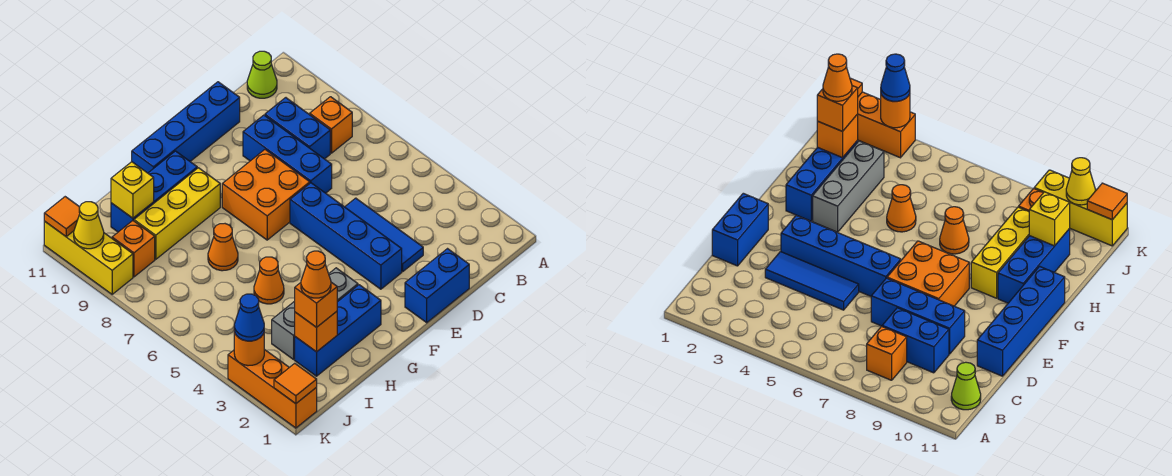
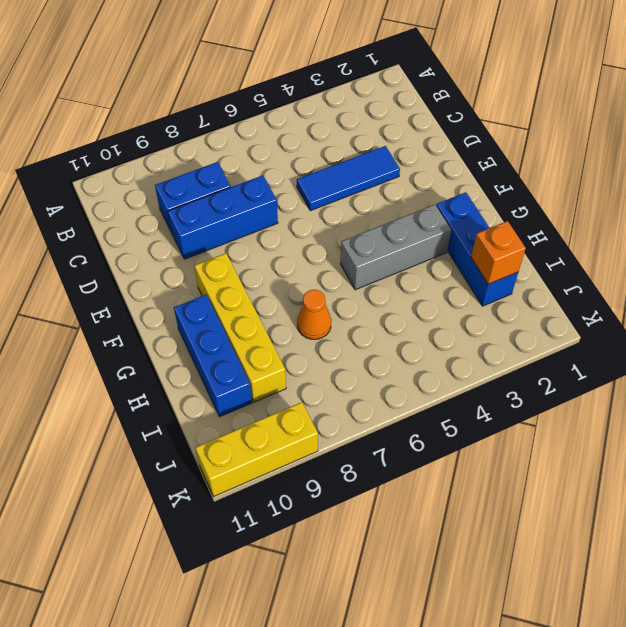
yellow 1x4 brick [194,253,286,402] -> yellow 1x3 brick [134,168,220,259]
grey 1x3 brick [340,205,451,290] -> grey 1x3 brick turned to [272,268,358,359]
none -> orange 1x1 brick [310,97,352,153]
none -> lime 1x1 cone [247,51,277,98]
none -> blue 1x2 brick [405,249,469,323]

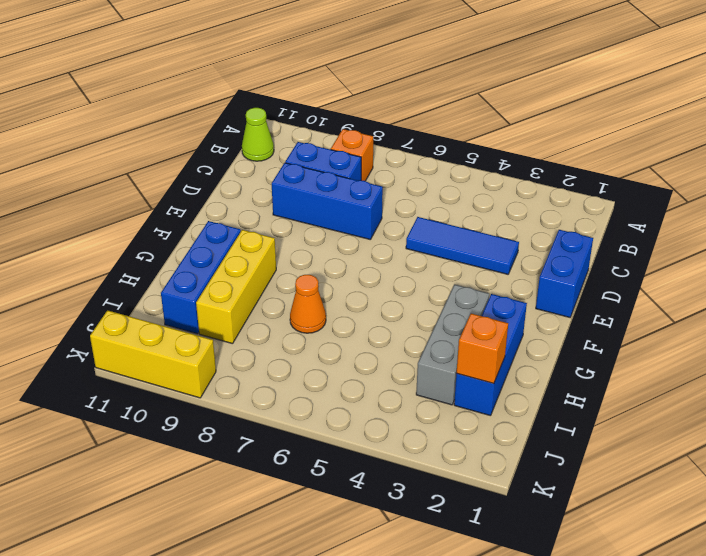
none -> blue 1x4 brick [132,82,240,173]
none -> blue 1x4 brick [290,183,402,289]
none -> orange 2x2 brick [222,150,310,240]

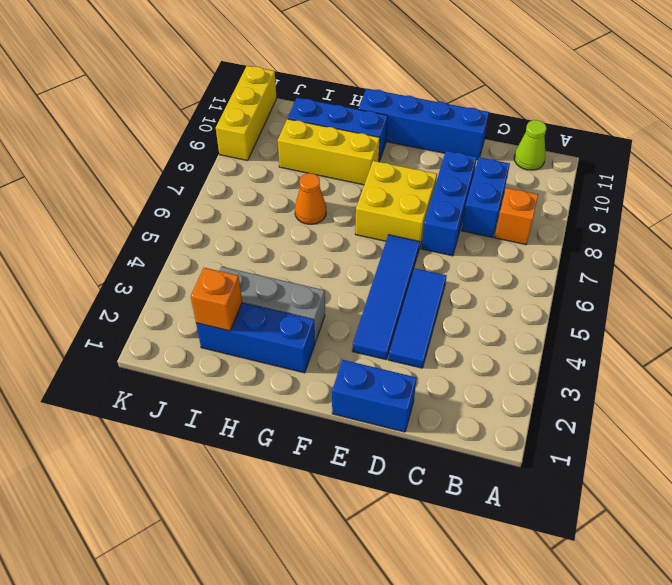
blue 1x4 tile [352,235,420,360] -> blue 1x4 brick [290,183,402,289]
yellow 2x2 brick [355,161,437,248] -> orange 2x2 brick [222,150,310,240]
none -> orange 1x1 cone [254,257,284,304]
none -> orange 1x1 brick [112,221,155,277]
none -> orange 1x3 brick [228,349,317,428]

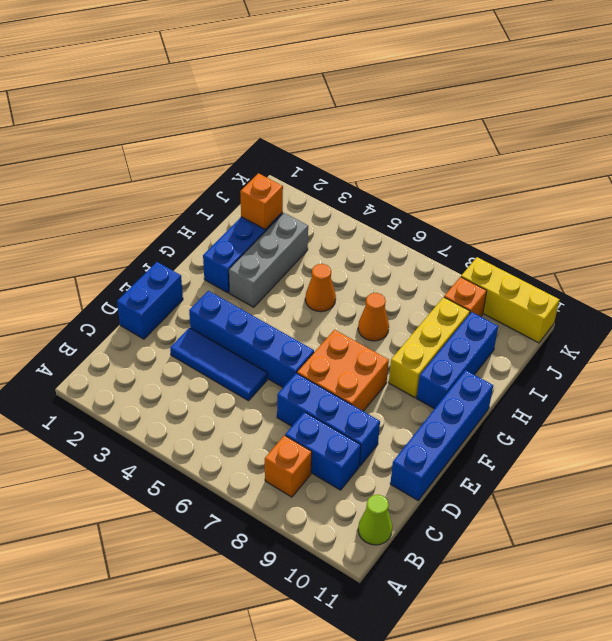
none -> orange 1x3 brick [228,349,317,428]
none -> yellow 1x1 brick [111,162,154,218]
none -> orange 1x1 tile [274,363,317,404]

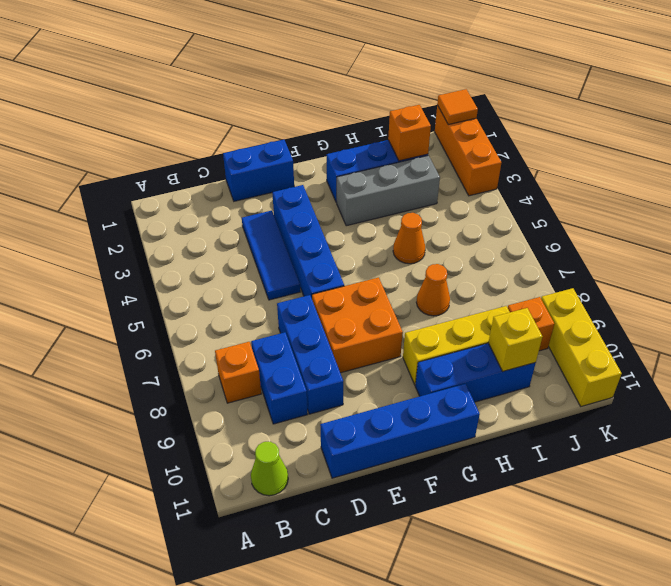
none -> orange 1x1 round brick [234,330,264,366]
none -> yellow 1x1 cone [74,202,104,249]
none -> orange 1x1 tile [44,197,80,236]

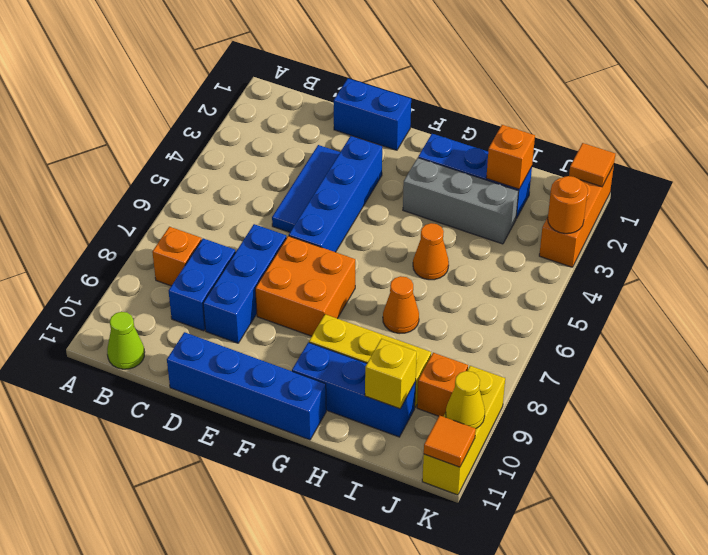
none -> orange 1x1 brick [295,282,337,327]
none -> blue 1x1 cone [234,294,264,341]
none -> orange 1x1 cone [301,251,331,298]

